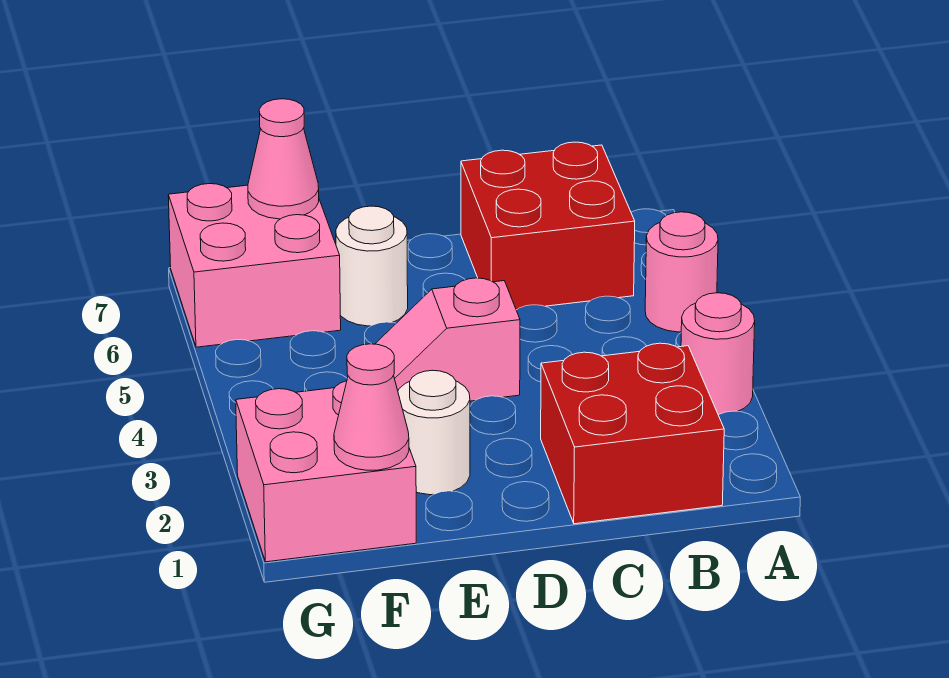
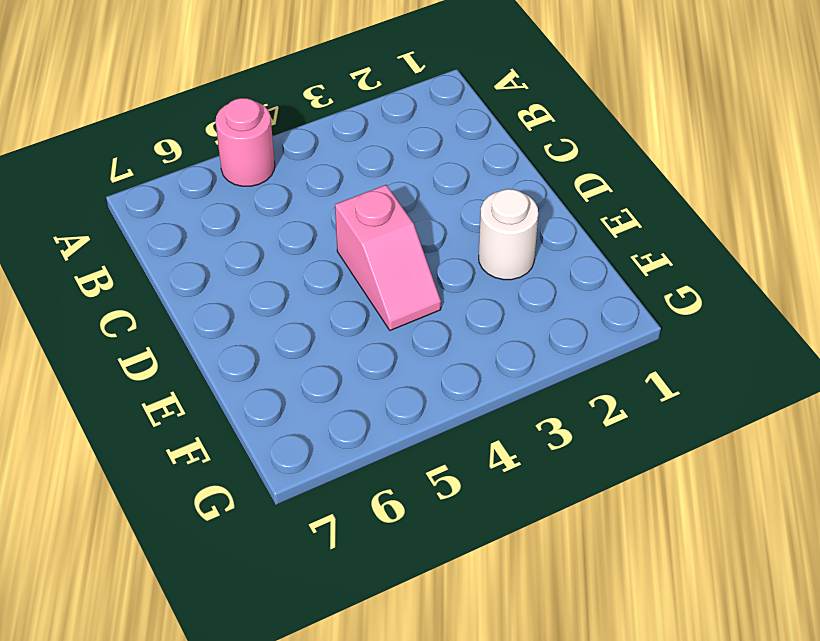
none -> pink 1x1 round brick [681,293,755,415]
none -> red 2x2 brick [541,343,724,524]

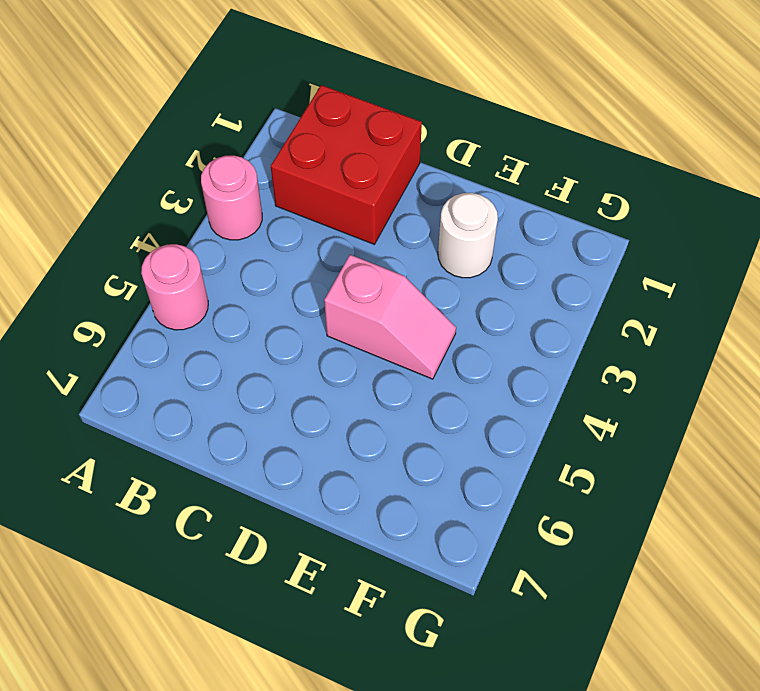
none -> red 2x2 brick [461,142,635,310]
none -> white 1x1 round brick [336,206,408,326]

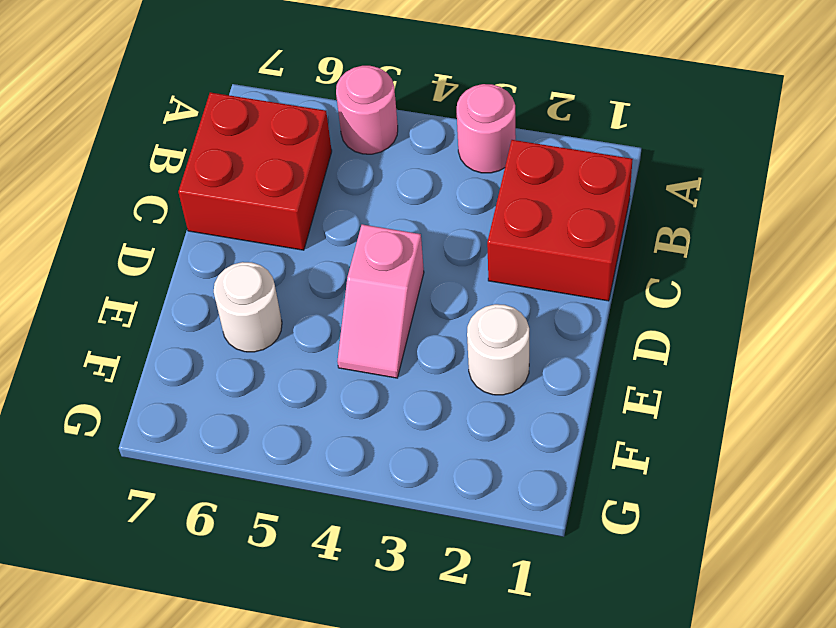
none -> pink 2x2 brick [236,381,416,562]
none -> pink 2x2 brick [168,184,341,347]

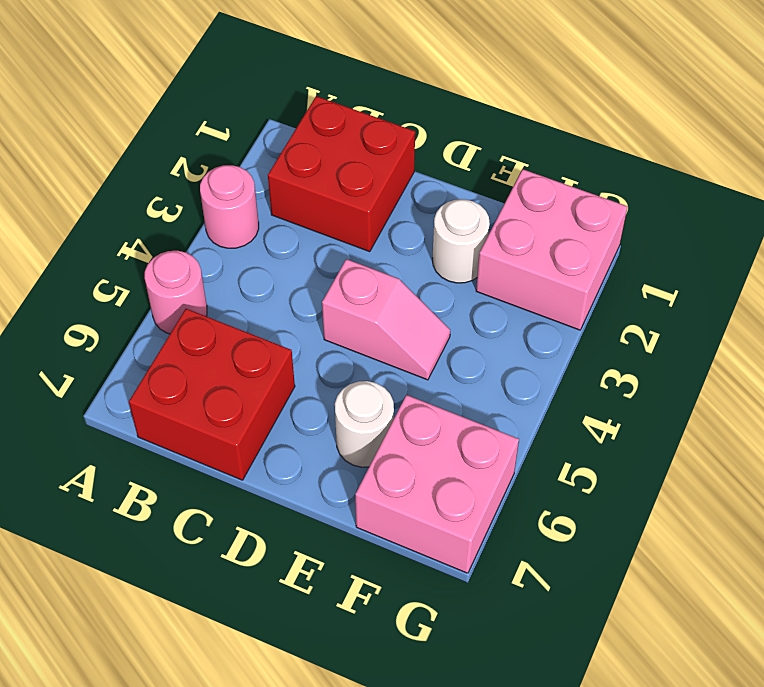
none -> pink 1x1 cone [334,344,409,470]
none -> pink 1x1 cone [248,99,319,219]

